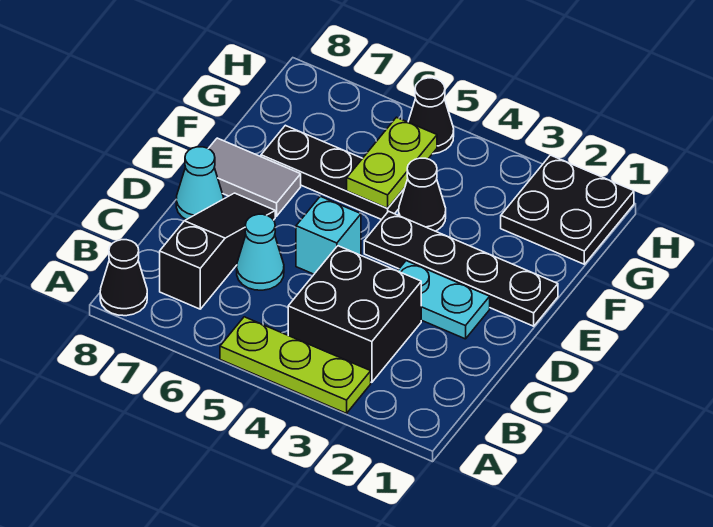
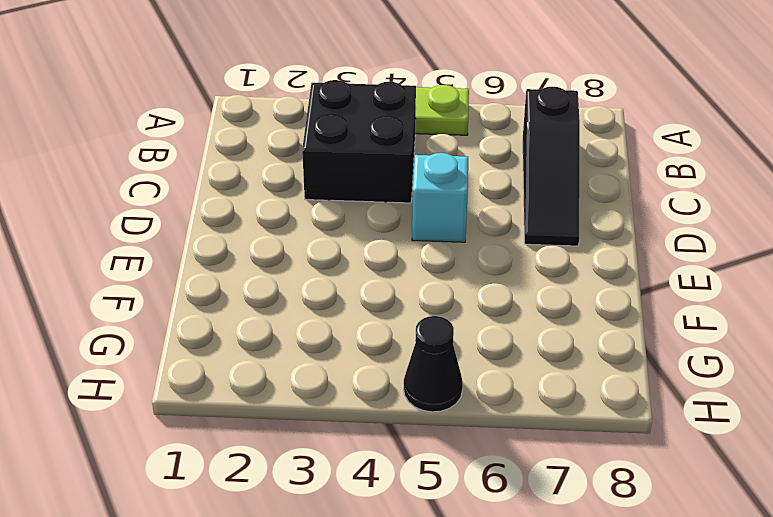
none -> black 1x1 cone [100,240,147,316]
none -> cyan 1x1 cone [237,214,284,290]
none -> cyan 1x2 plate [398,261,490,339]

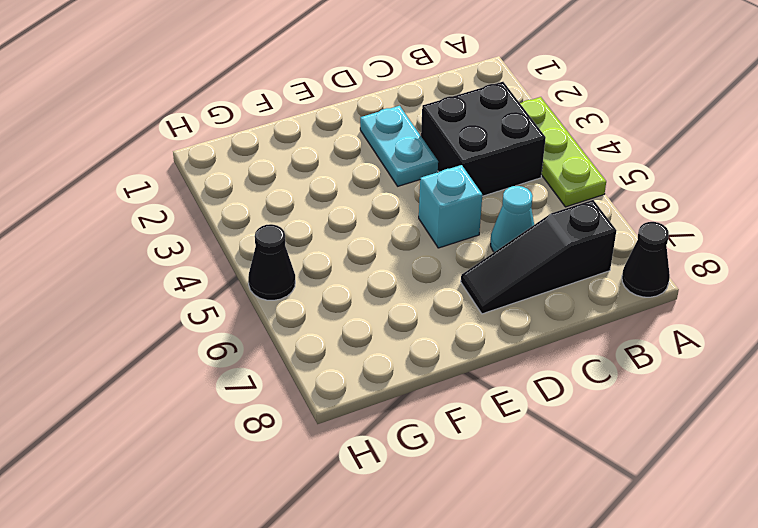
none -> cyan 1x1 cone [176,147,224,220]
none -> black 1x4 plate [364,211,558,326]
none -> grey 1x2 tile [208,138,301,216]

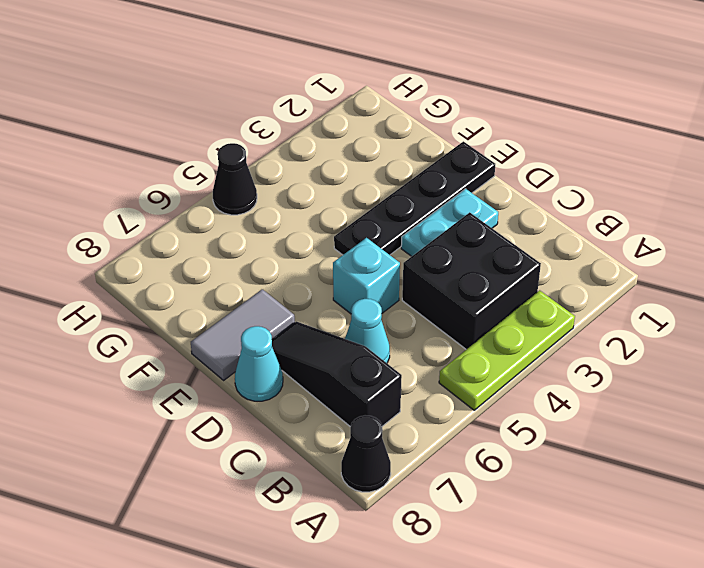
none -> black 1x1 cone [399,158,446,231]
none -> black 1x3 plate [261,125,404,220]
none -> black 2x2 plate [501,155,634,264]

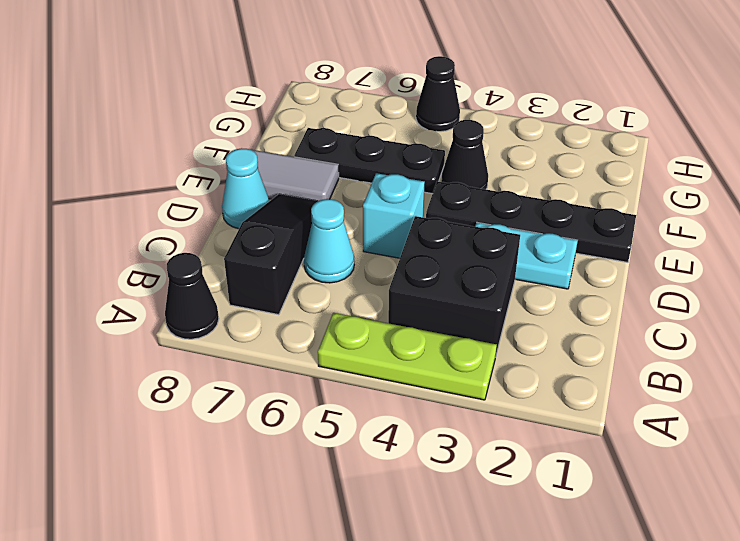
none -> black 2x2 plate [501,155,634,264]
none -> lime 1x2 plate [347,117,437,208]

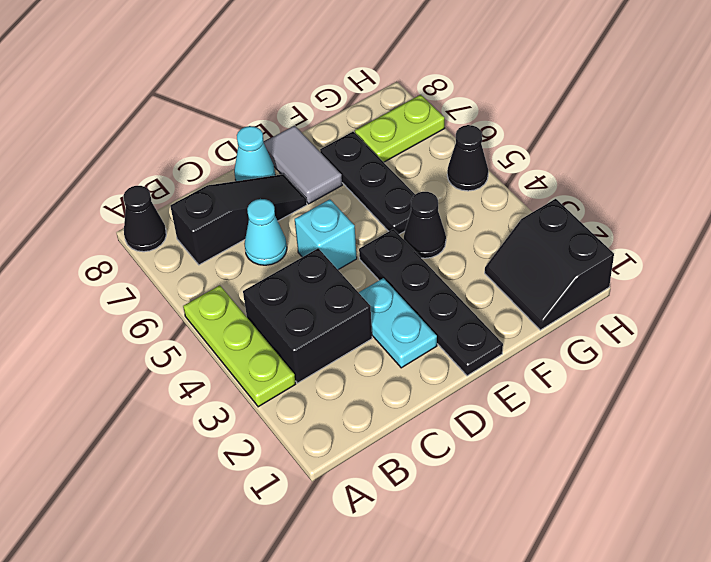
black 2x2 slope [485,199,614,330] -> black 2x2 plate [501,155,634,264]
lime 1x2 plate [355,95,445,162] -> lime 1x2 plate moved to [347,117,437,208]

